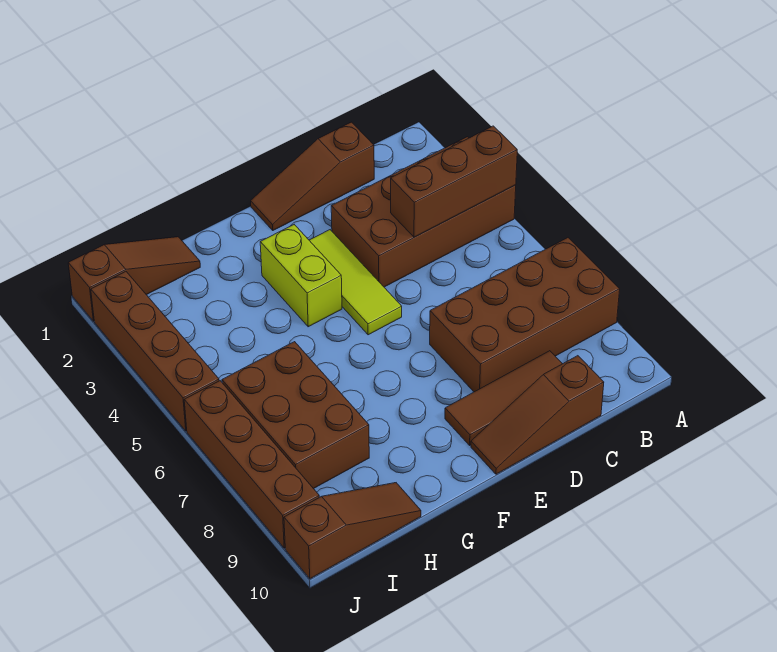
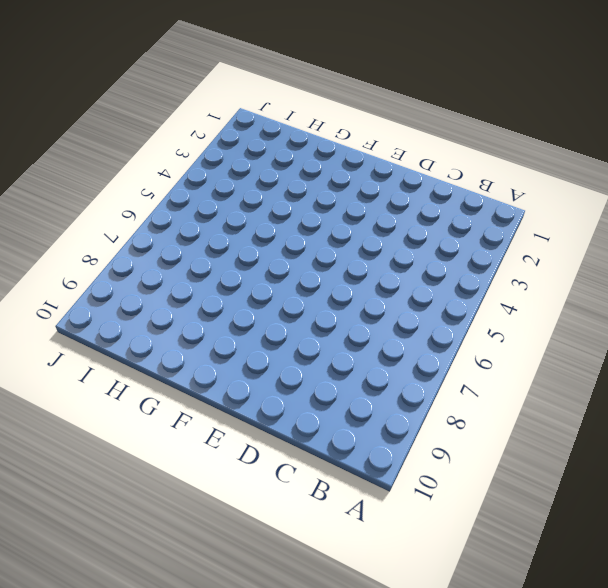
none -> brown 2x4 brick [331,137,516,287]
none -> brown 2x4 brick [430,238,620,392]
none -> brown 1x3 slope [251,122,374,230]

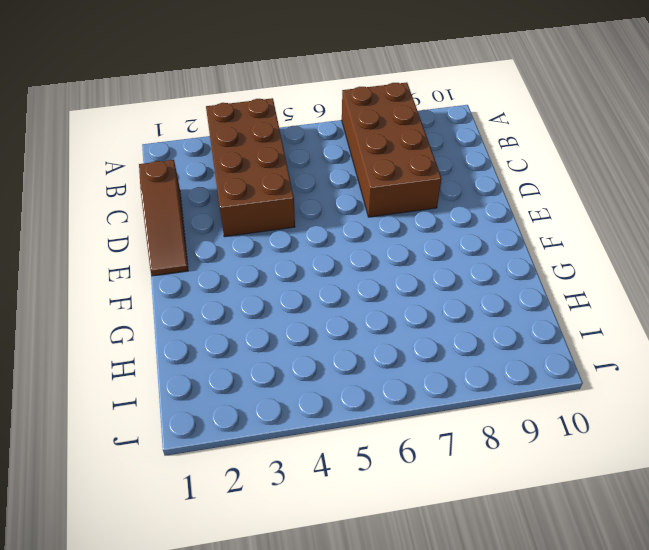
none -> brown 1x3 tile [445,351,562,445]
none -> brown 1x3 slope [471,356,604,474]
none -> lime 1x3 tile [309,230,402,335]

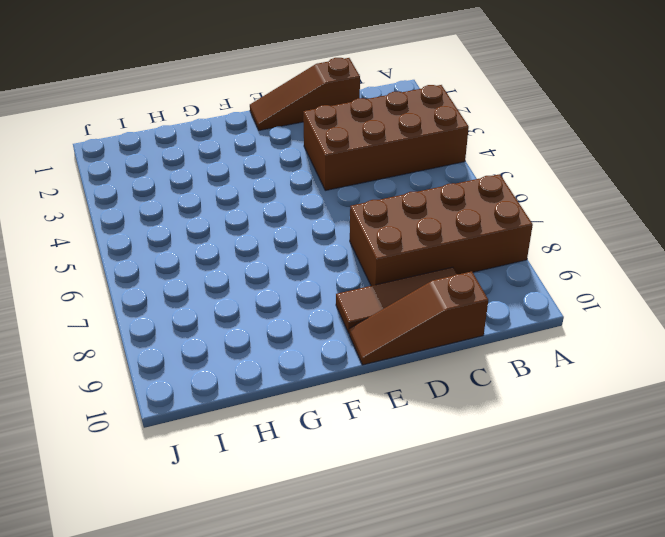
none -> lime 1x3 tile [309,230,402,335]
none -> lime 1x2 brick [260,225,342,327]
none -> brown 1x3 slope [68,237,200,321]

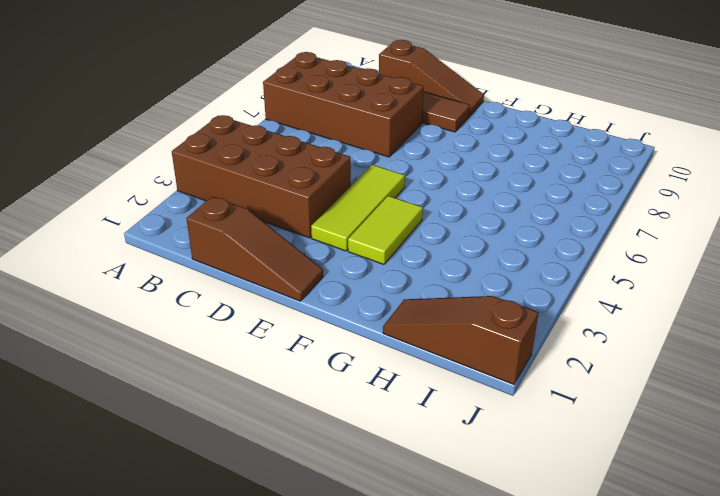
lime 1x2 tile [348,196,423,265] -> lime 1x2 brick [260,225,342,327]
none -> brown 2x3 brick [222,342,369,489]
none -> brown 1x3 slope [284,483,421,579]
none -> brown 1x4 brick [91,271,219,431]

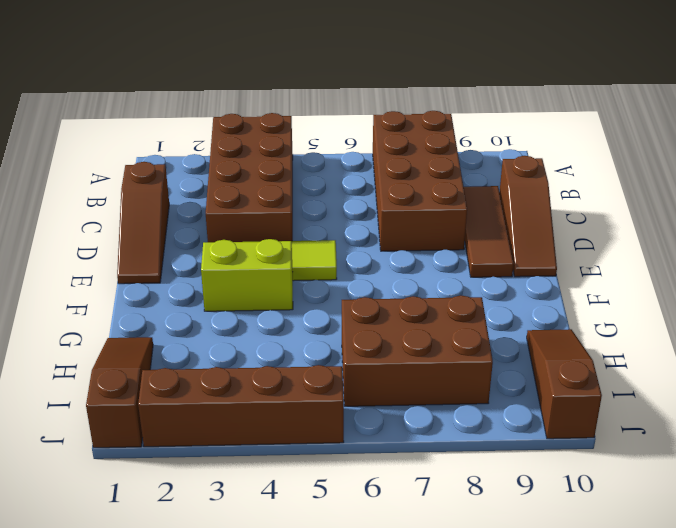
none -> brown 1x4 brick [184,381,319,548]
none -> brown 1x3 brick [391,126,517,237]

